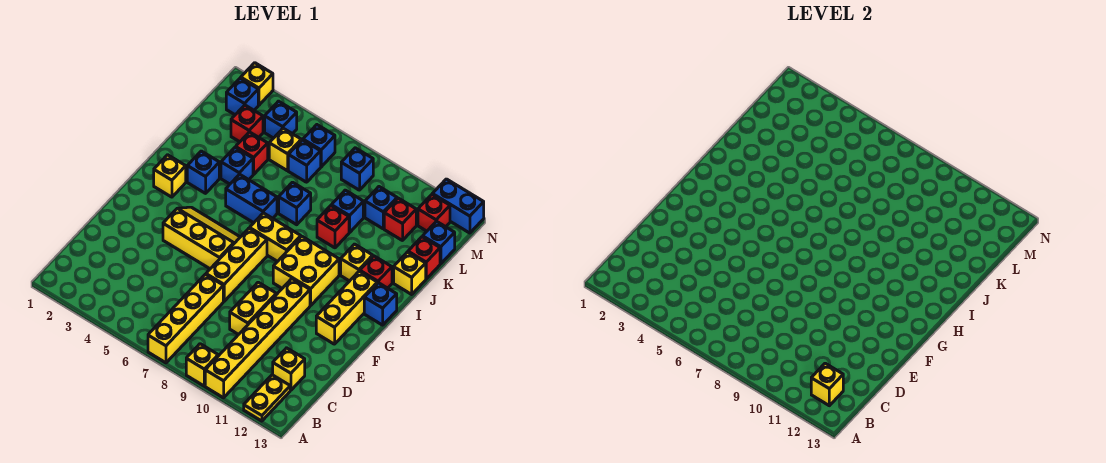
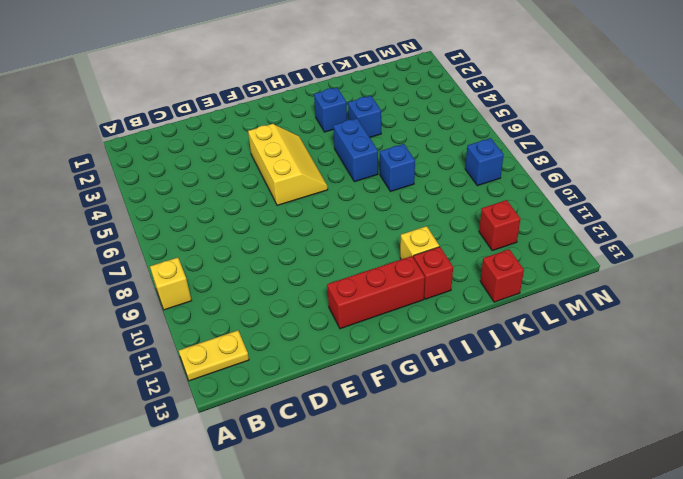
red 1x3 brick [327,256,425,329] -> yellow 1x3 brick [316,271,377,344]
none -> yellow 1x4 brick [148,274,223,363]
none -> yellow 1x6 brick [205,279,310,398]
none -> yellow 1x1 brick [273,348,305,390]
none -> yellow 1x2 brick [230,282,276,335]

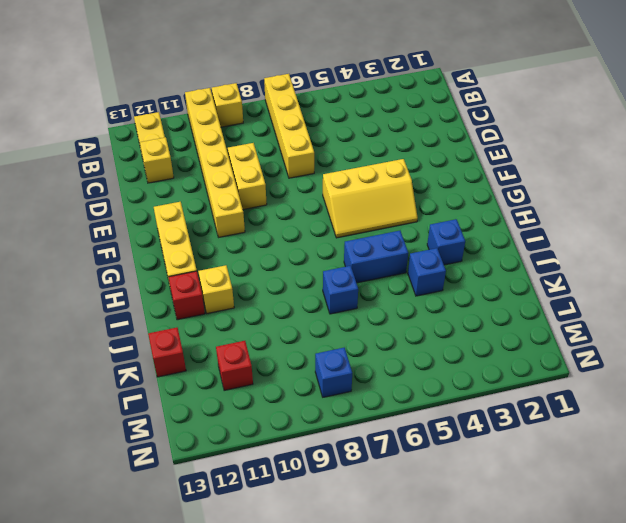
none -> yellow 1x3 brick [206,228,267,301]
none -> yellow 2x2 brick [273,236,339,306]
none -> yellow 1x1 brick [154,155,186,197]
none -> yellow 1x2 brick [250,213,301,262]

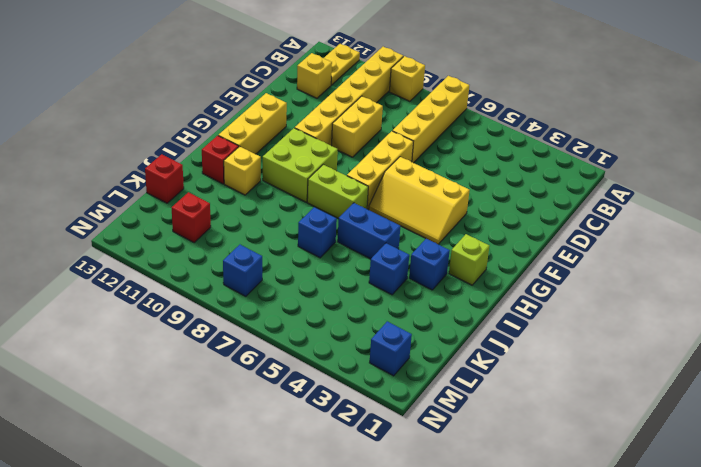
lime 2x2 brick [263,128,338,202] -> yellow 2x2 brick [273,236,339,306]
lime 1x1 brick [449,234,489,285] -> yellow 1x1 brick [154,155,186,197]
lime 1x2 brick [307,165,368,219] -> yellow 1x2 brick [250,213,301,262]
none -> blue 1x1 brick [364,283,397,325]
none -> red 1x1 brick [317,206,349,248]
none -> yellow 1x1 brick [394,252,426,294]
none -> red 1x1 brick [236,132,268,174]

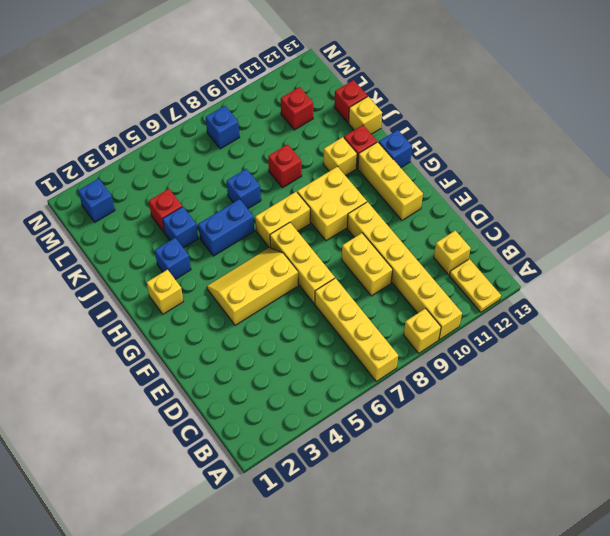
none -> blue 1x1 brick [331,190,363,233]
none -> red 1x1 brick [231,105,263,142]
none -> yellow 1x1 brick [269,128,301,171]
none -> blue 1x1 brick [288,140,321,182]

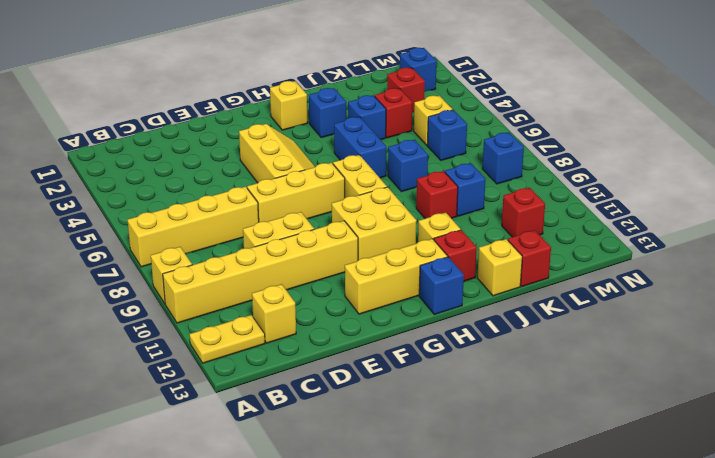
none -> blue 1x1 brick [365,187,397,229]
none -> blue 1x1 brick [423,221,455,264]
none -> blue 1x1 brick [265,101,297,138]
none -> blue 1x1 brick [303,125,335,167]

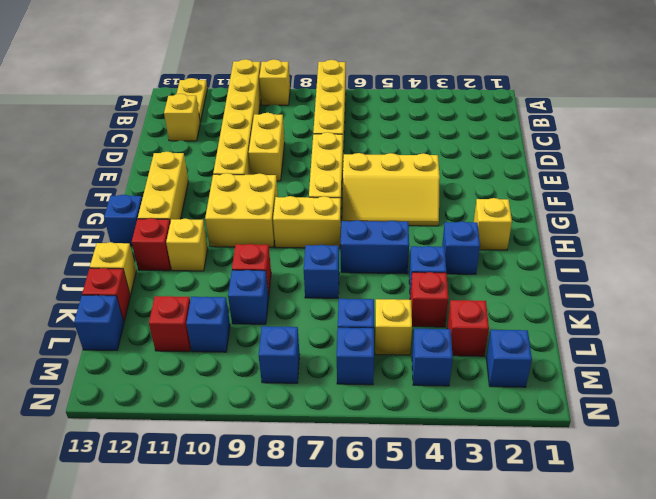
none -> red 1x1 brick [418,195,450,231]
none -> yellow 1x1 brick [241,63,273,105]
none -> blue 1x2 brick [432,179,484,233]
none -> yellow 1x1 brick [811,363,843,406]

